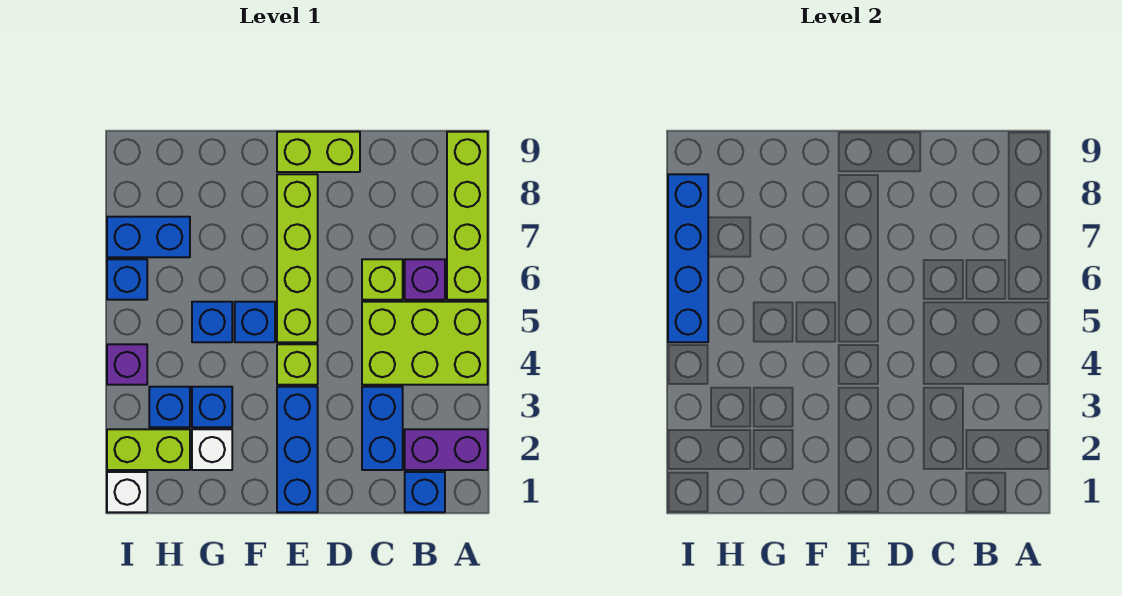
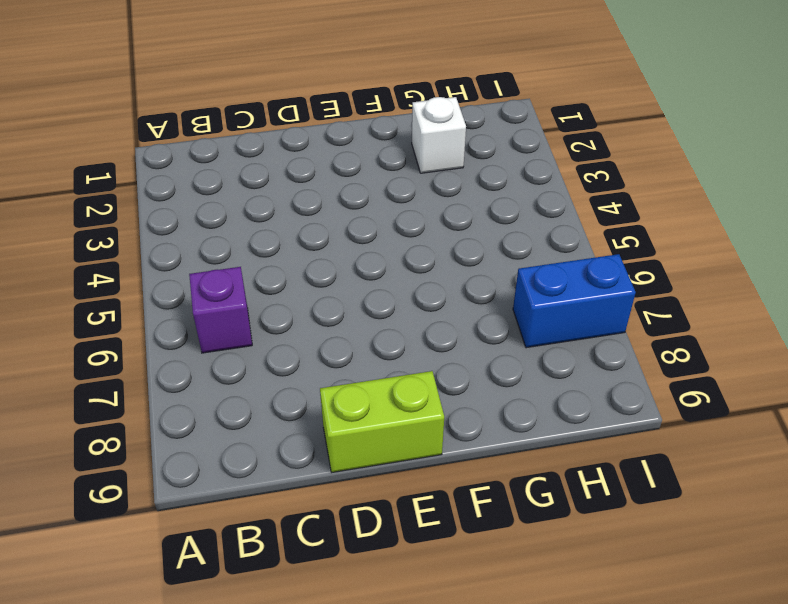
none -> purple 1x2 brick [405,429,488,470]
none -> lime 2x3 brick [362,302,488,385]
none -> lime 1x4 brick [447,132,488,300]

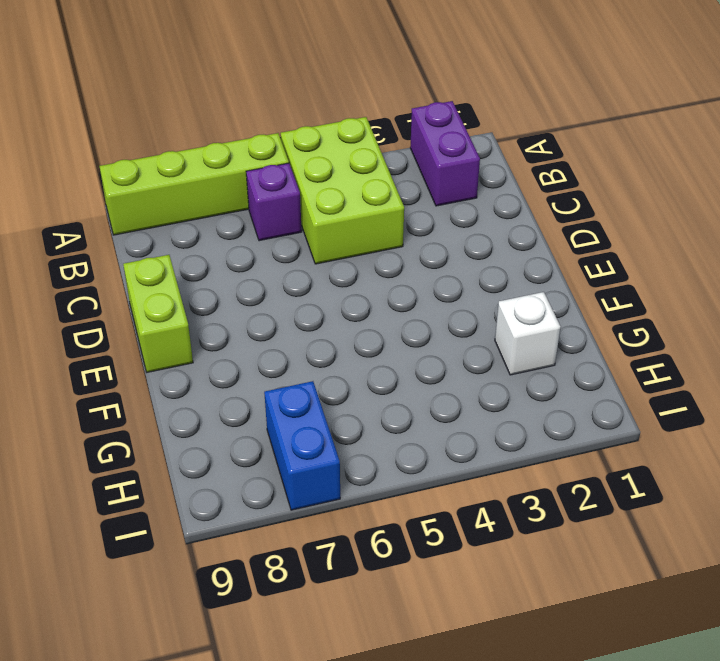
none -> blue 1x1 brick [405,472,445,512]
none -> blue 1x2 brick [362,387,403,470]
none -> lime 1x1 brick [362,259,403,300]

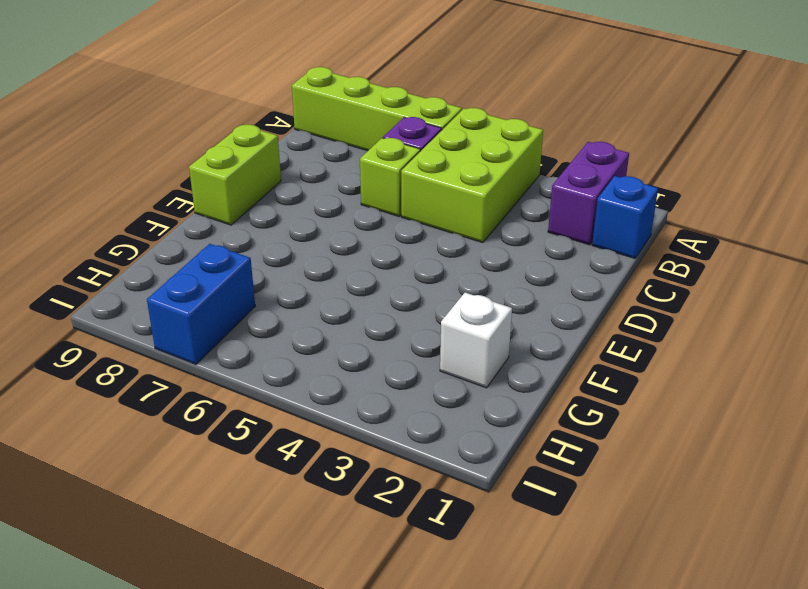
none -> blue 1x2 brick [362,387,403,470]
none -> blue 1x3 brick [277,387,318,512]
none -> lime 1x1 brick [277,344,318,385]

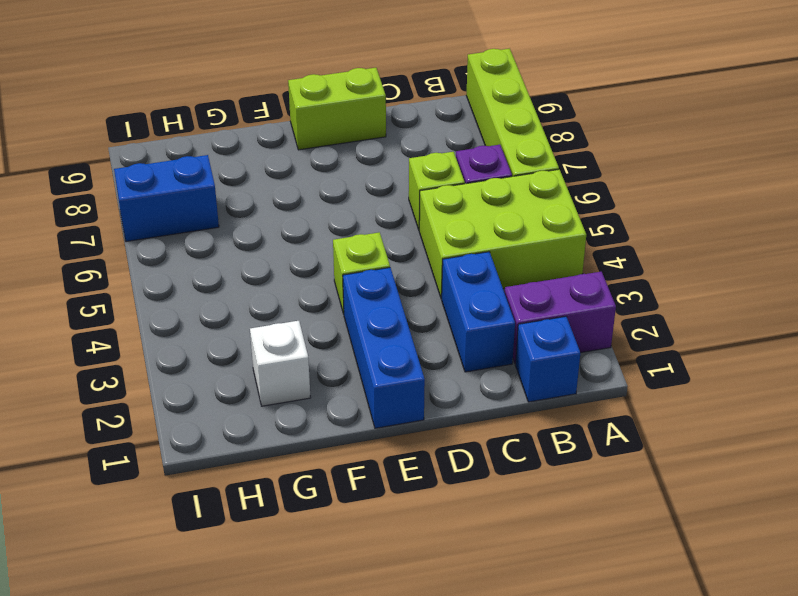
none -> lime 1x4 brick [277,174,318,342]
none -> blue 1x1 brick [235,302,275,342]
none -> blue 1x1 brick [192,387,232,427]

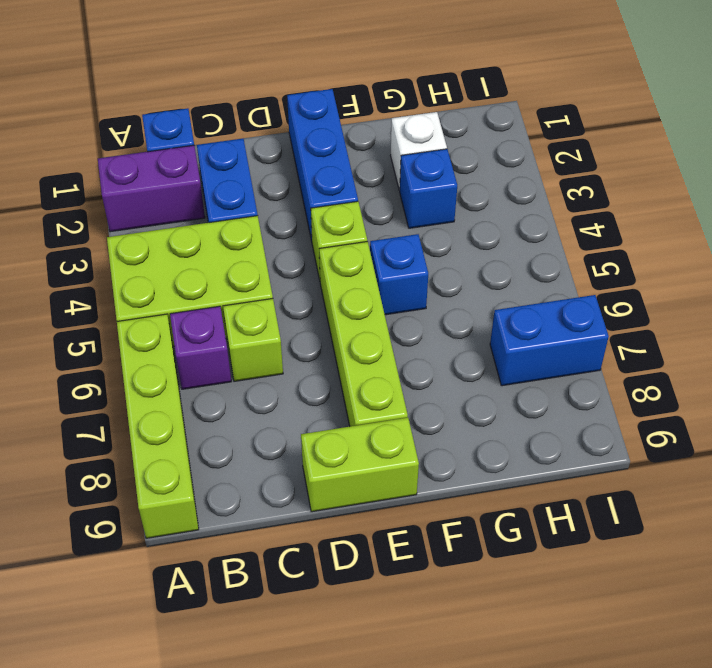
none -> blue 1x1 brick [192,302,232,342]
none -> lime 1x2 brick [107,429,190,470]
none -> blue 1x1 brick [149,387,190,427]

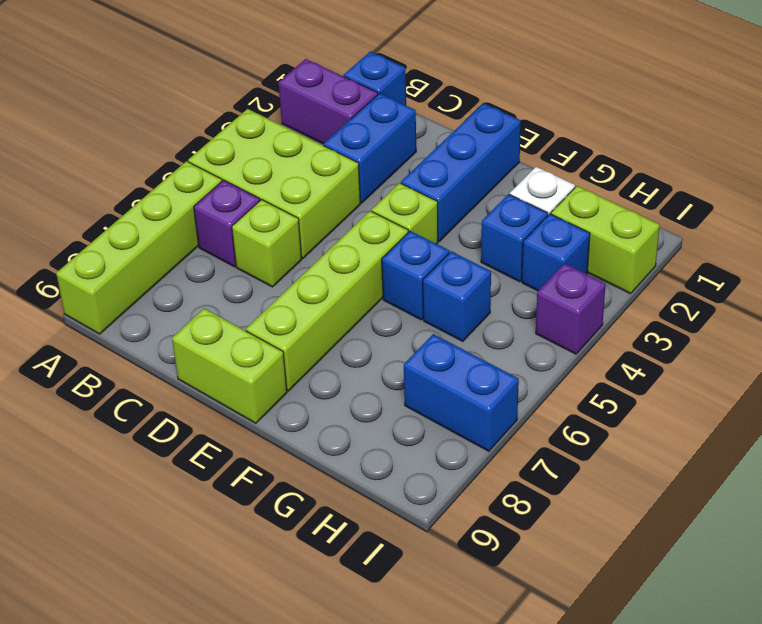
none -> white 1x1 brick [107,472,147,512]
none -> blue 1x1 brick [107,259,147,300]
none -> blue 1x4 brick [668,174,708,342]

